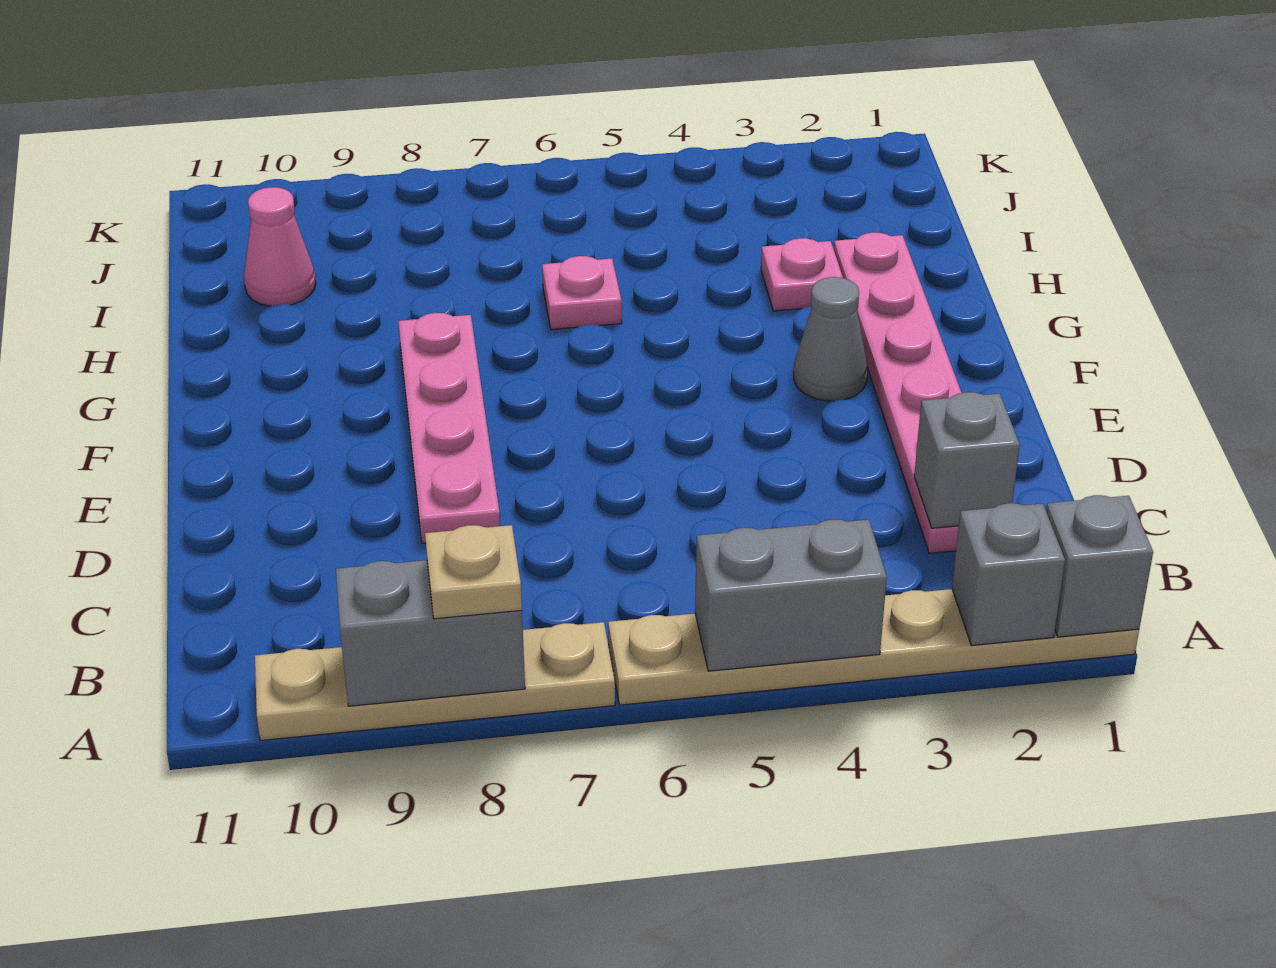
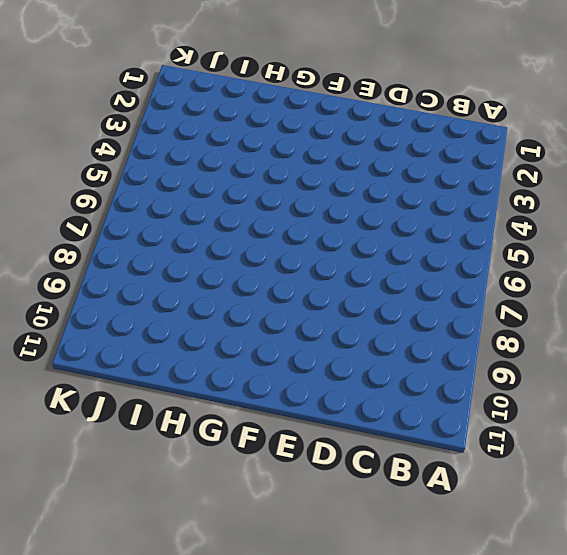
none -> tan 1x6 plate [608,589,1139,705]
none -> tan 1x4 plate [255,622,615,741]
none -> pink 1x6 plate [834,232,962,553]

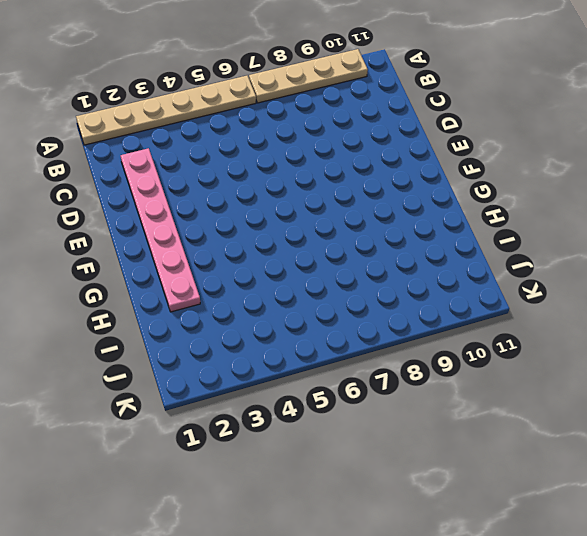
none -> pink 1x4 plate [398,313,500,543]
none -> grey 1x1 cone [794,277,867,401]
none -> pink 1x1 plate [761,238,843,311]

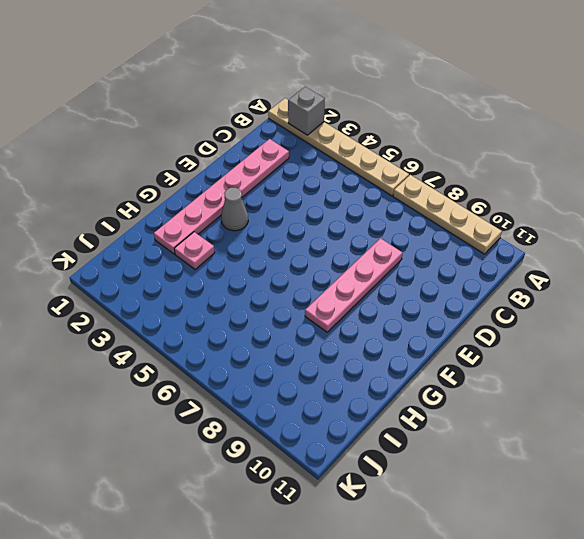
none -> pink 1x1 plate [542,256,622,329]
none -> pink 1x1 cone [244,187,316,306]
none -> grey 1x1 brick [1046,495,1153,637]

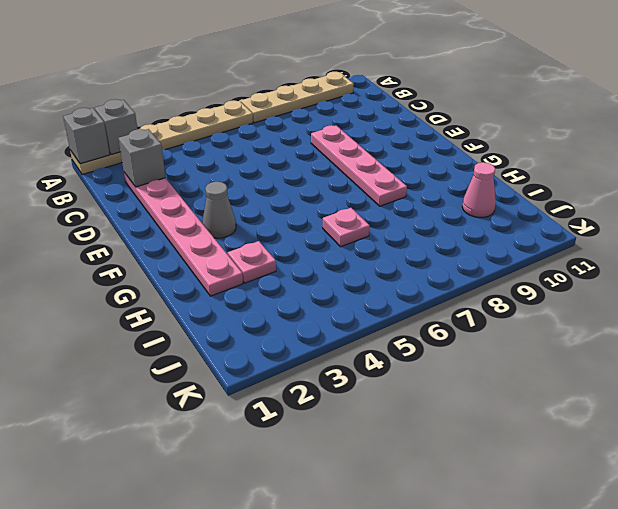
none -> grey 1x2 brick [695,520,887,671]
none -> grey 1x2 brick [336,560,525,706]
none -> tan 1x1 plate [425,525,522,619]

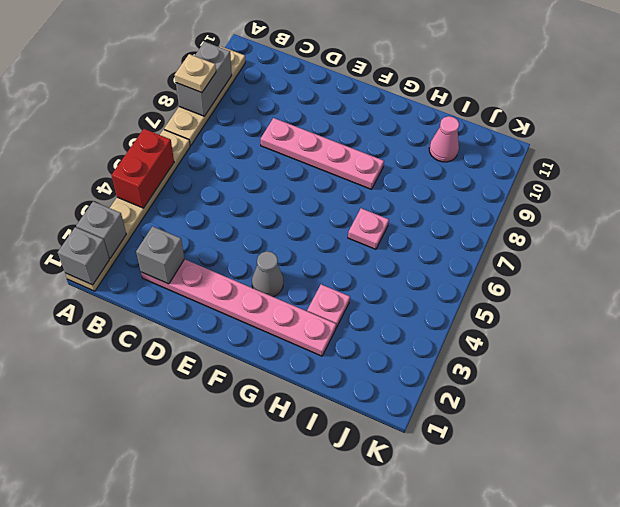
red 1x2 brick [111,129,174,208] -> grey 1x2 brick [695,520,887,671]

